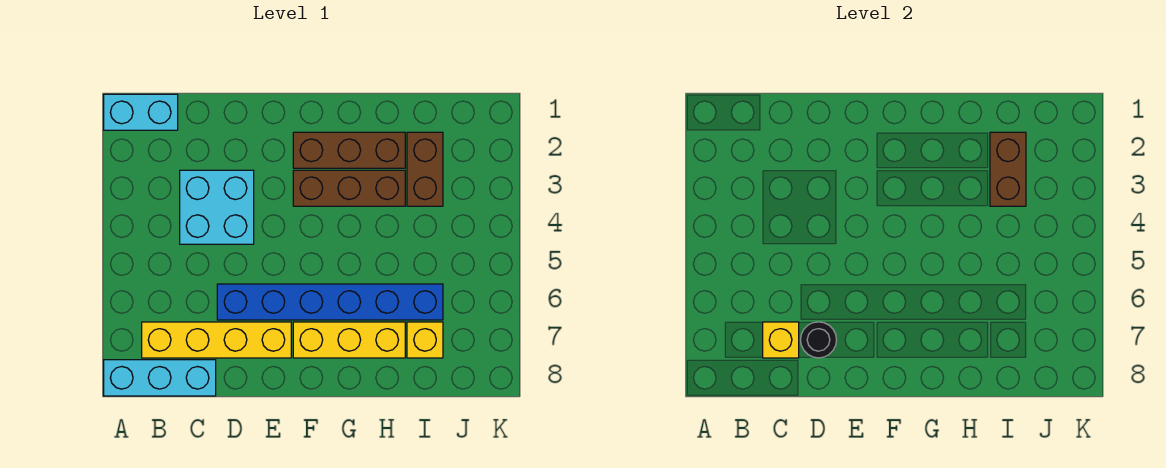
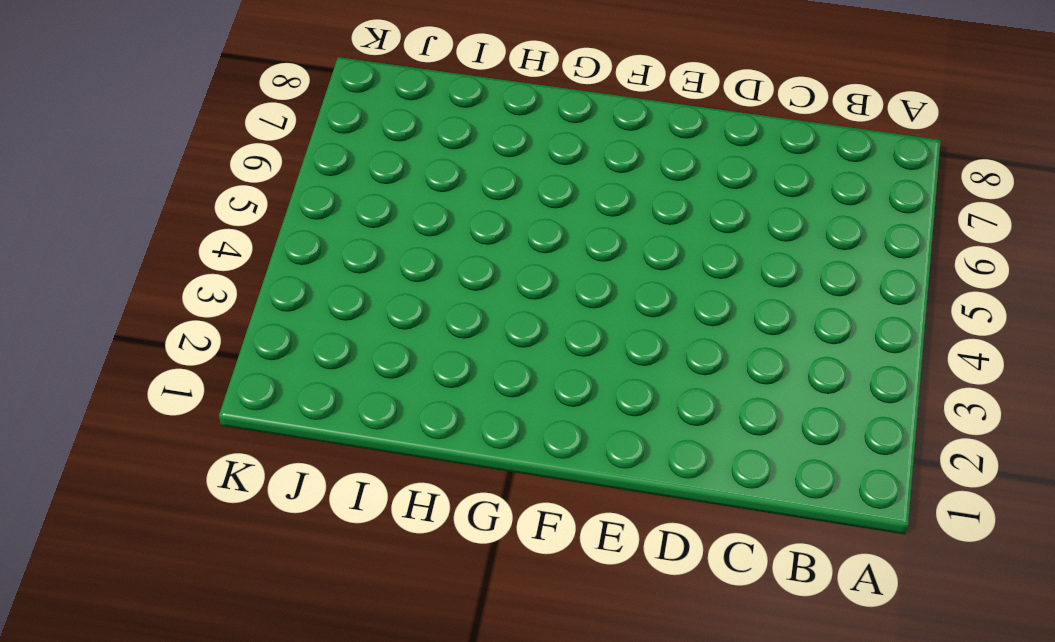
none -> cyan 1x2 brick [104,94,178,130]
none -> cyan 1x3 brick [104,360,216,396]
none -> yellow 1x4 brick [142,322,291,358]

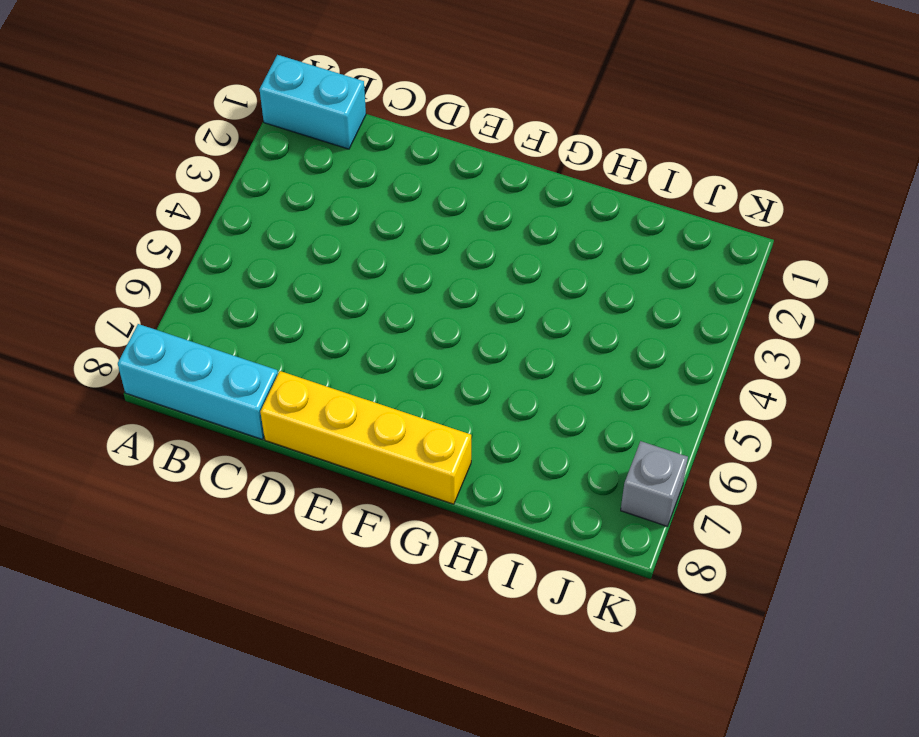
yellow 1x4 brick [260,371,471,504] -> yellow 1x4 brick moved to [142,322,291,358]
grey 1x1 brick [621,441,688,526] -> none
none -> cyan 2x2 brick [180,170,254,244]
none -> blue 1x6 brick [217,284,443,320]
none -> brown 1x3 brick [293,132,405,168]

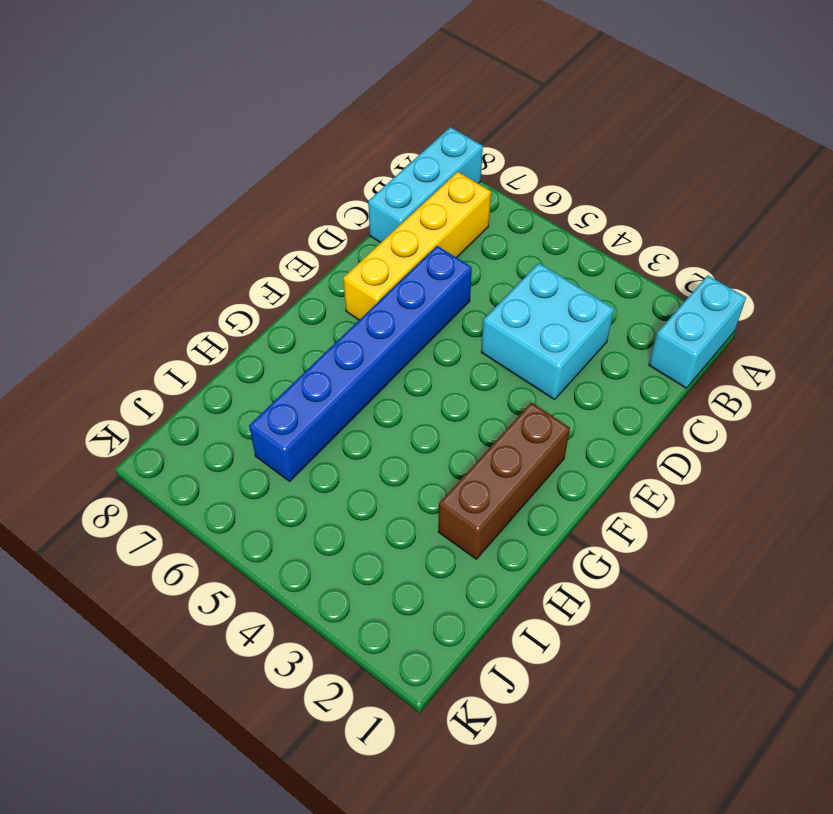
none -> brown 1x3 brick [293,170,405,206]
none -> yellow 1x3 brick [293,322,405,358]
none -> brown 1x2 brick [407,132,443,206]

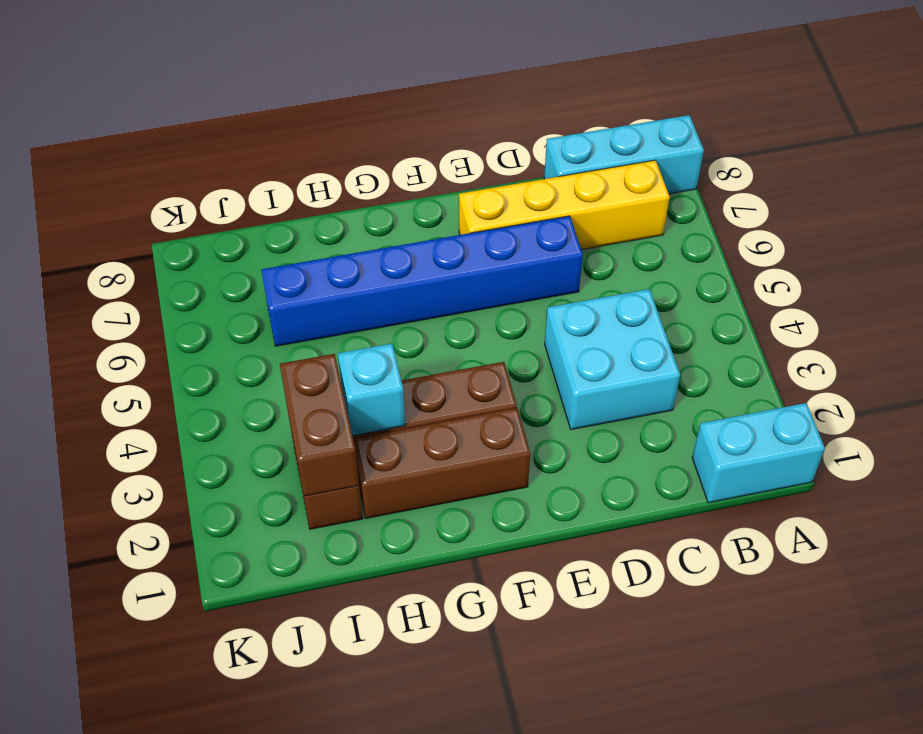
cyan 1x1 brick [338,343,405,436] -> none
none -> yellow 1x3 brick [293,322,405,358]
none -> yellow 1x1 brick [407,322,443,358]
none -> yellow 1x1 brick [763,322,799,358]

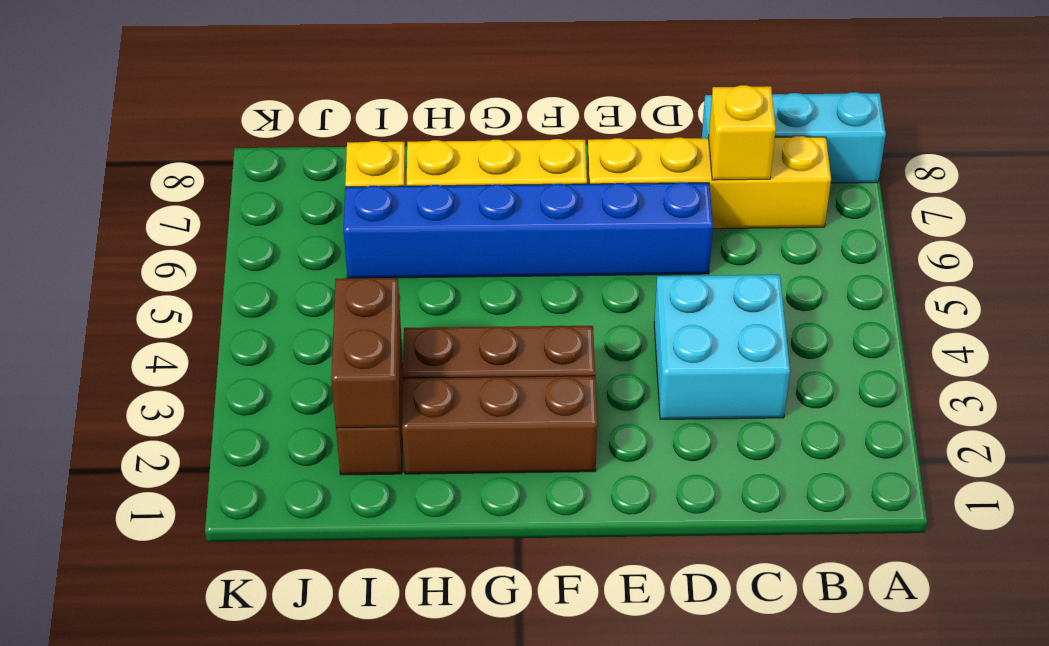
none -> cyan 1x2 brick [104,94,178,130]
none -> black 1x1 round brick [801,322,836,358]

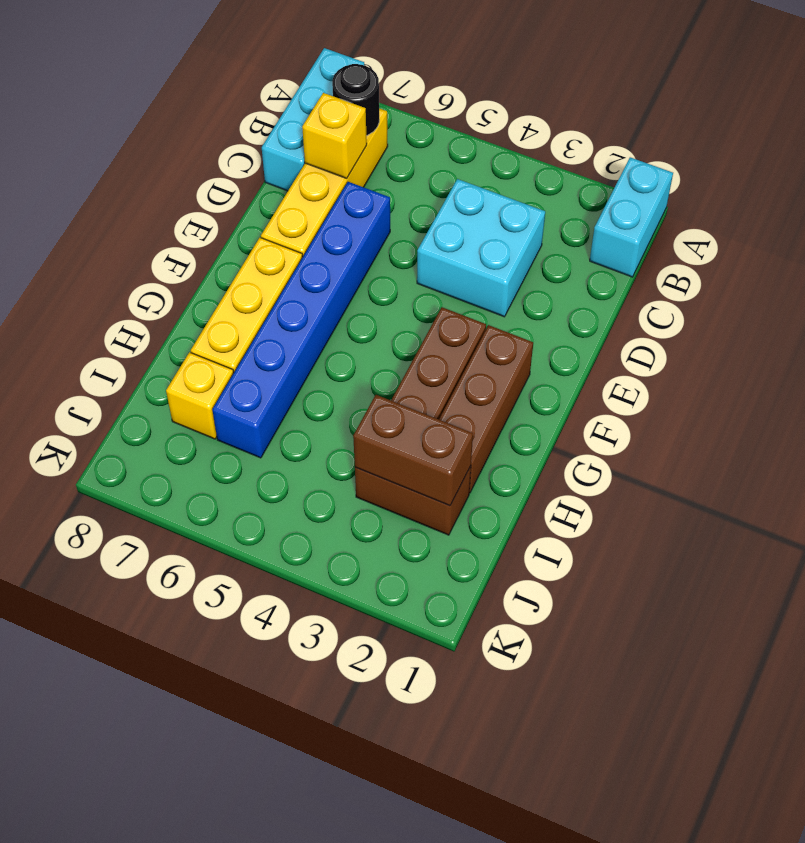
black 1x1 round brick [332,64,379,136] -> black 1x1 round brick moved to [801,322,836,358]

